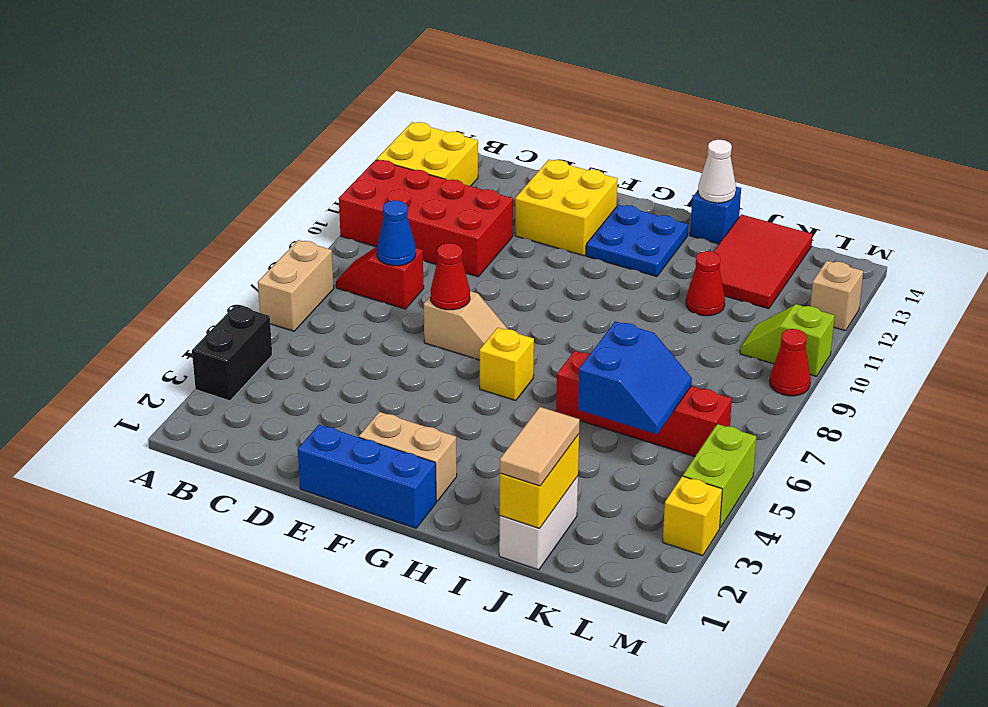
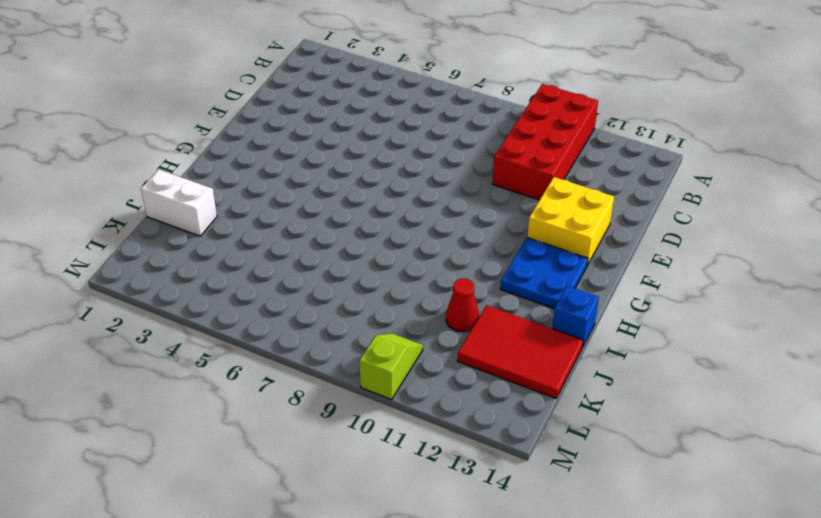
none -> black 1x2 brick [192,305,272,401]
none -> tan 1x2 brick [258,240,334,331]
none -> yellow 2x2 brick [377,122,478,186]

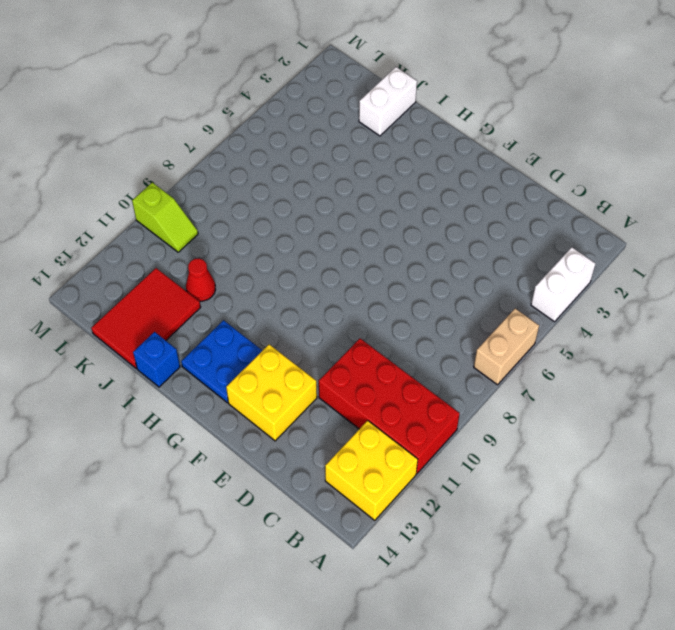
white 1x2 brick [531,247,596,322] -> black 1x2 brick [192,305,272,401]
none -> red 1x2 slope [336,247,424,309]
none -> blue 1x3 brick [298,425,436,528]
none -> tan 1x2 slope [424,291,508,360]

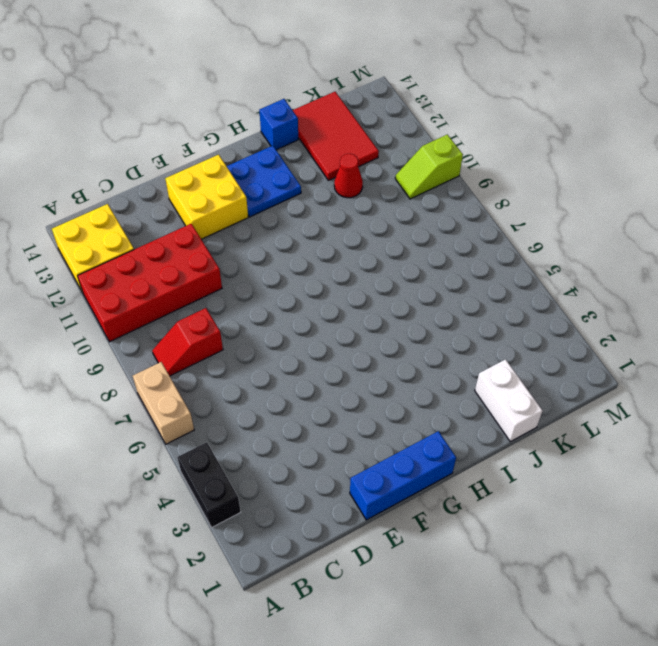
none -> tan 1x2 slope [424,291,508,360]
none -> tan 1x2 brick [359,412,457,501]
none -> yellow 1x1 brick [479,328,534,401]

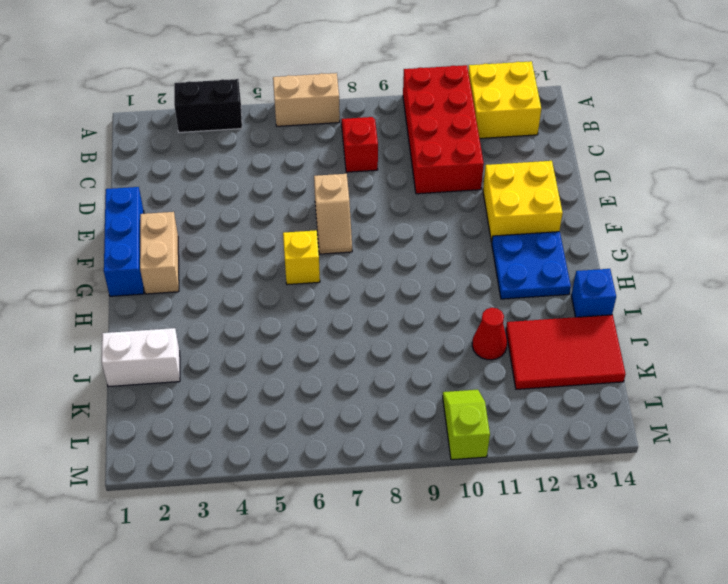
none -> red 1x4 brick [556,351,732,457]
none -> yellow 1x1 brick [663,476,722,556]
none -> lime 1x2 brick [683,424,757,528]

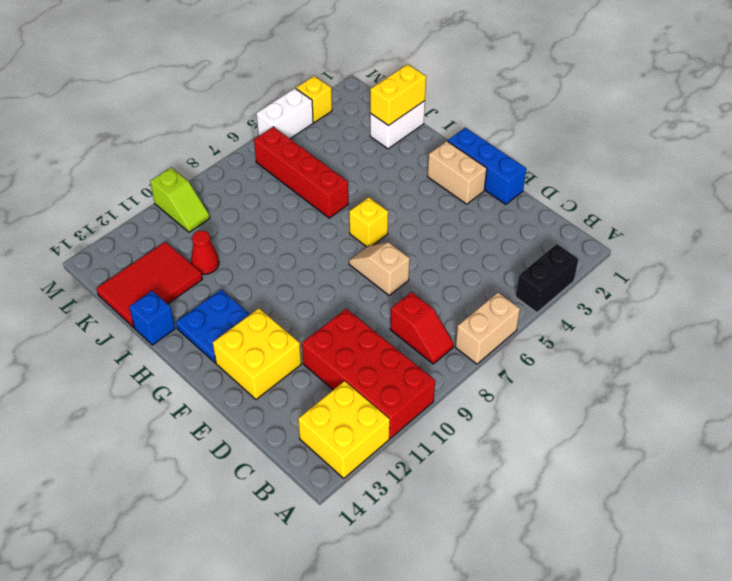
white 1x2 brick [256,88,313,139] -> lime 1x2 brick [683,424,757,528]
none -> red 1x1 cone [770,329,811,396]
none -> tan 1x1 brick [810,261,863,331]
none -> blue 1x1 cone [377,200,416,266]

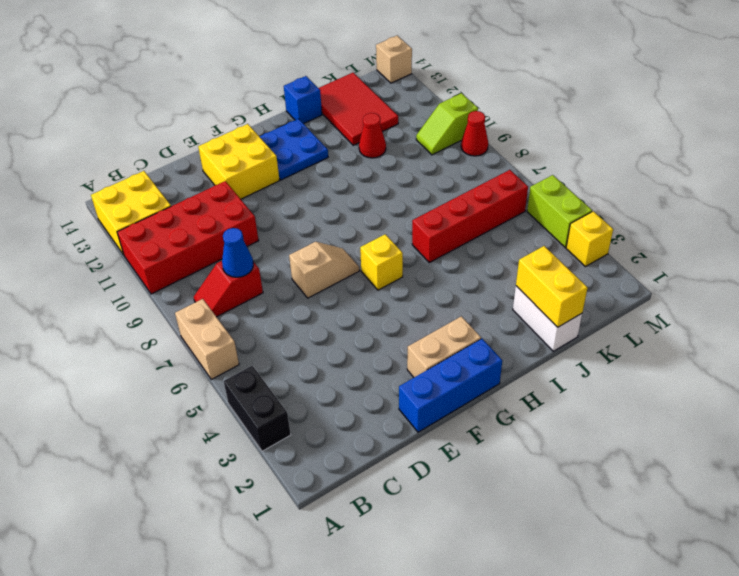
tan 1x1 brick [376,36,412,83] -> tan 1x1 brick moved to [810,261,863,331]
none -> red 1x1 cone [431,243,470,310]
none -> white 1x1 cone [698,139,736,203]
none -> blue 2x2 slope [578,321,692,434]

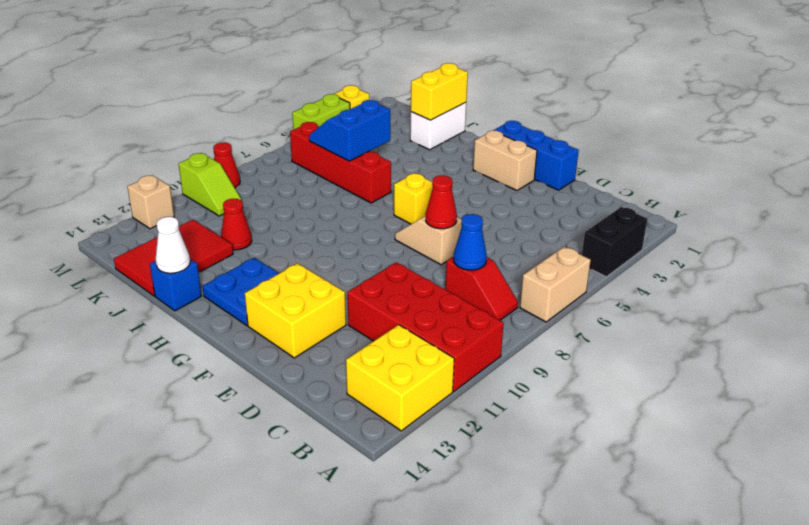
none -> tan 1x2 tile [500,407,580,486]

